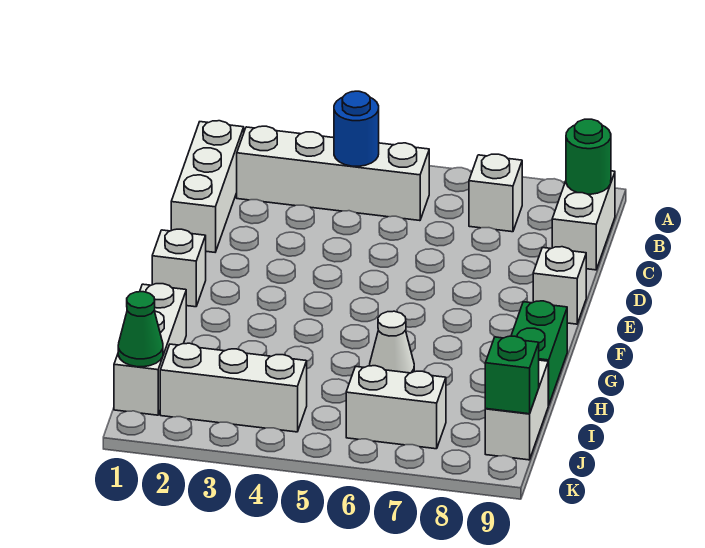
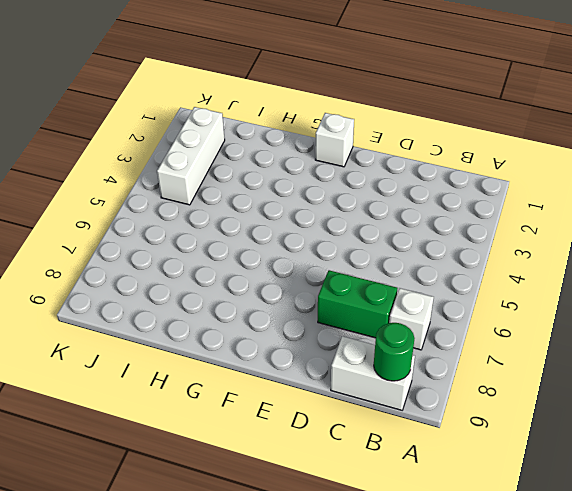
green 1x2 brick [318,270,397,338] -> green 1x2 brick moved to [511,301,567,405]
none -> white 1x3 brick [171,121,244,252]
none -> white 1x4 brick [237,126,429,221]
none -> white 1x1 brick [533,247,586,324]

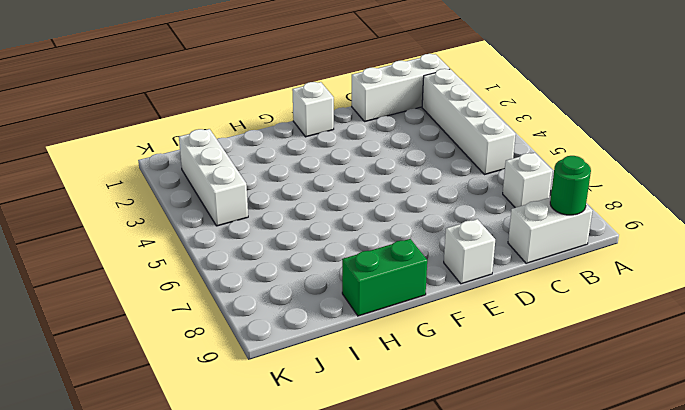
none -> white 1x3 brick [114,284,186,415]
none -> white 1x1 cone [370,311,414,373]
none -> white 1x2 brick [485,360,548,460]

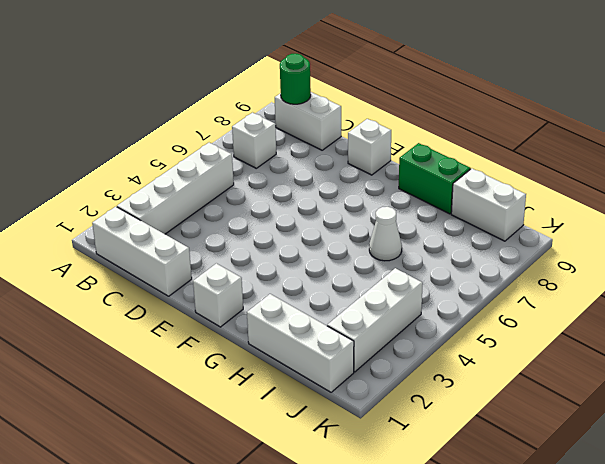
none -> white 1x2 brick [346,366,446,449]
none -> blue 1x1 round brick [334,91,379,166]
none -> green 1x1 cone [118,292,163,367]

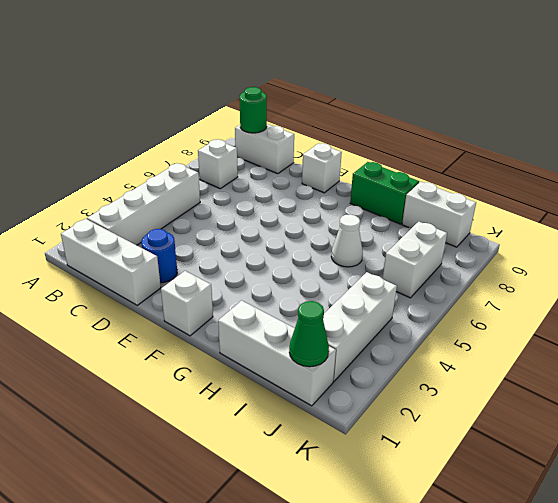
blue 1x1 round brick [141,229,177,283] -> blue 1x1 round brick moved to [334,91,379,166]
none -> green 1x1 brick [485,336,539,414]

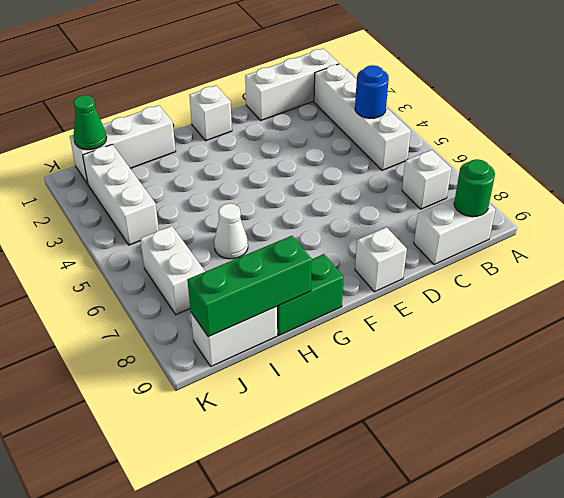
green 1x3 brick [187,236,312,337] -> green 1x1 brick [485,336,539,414]

